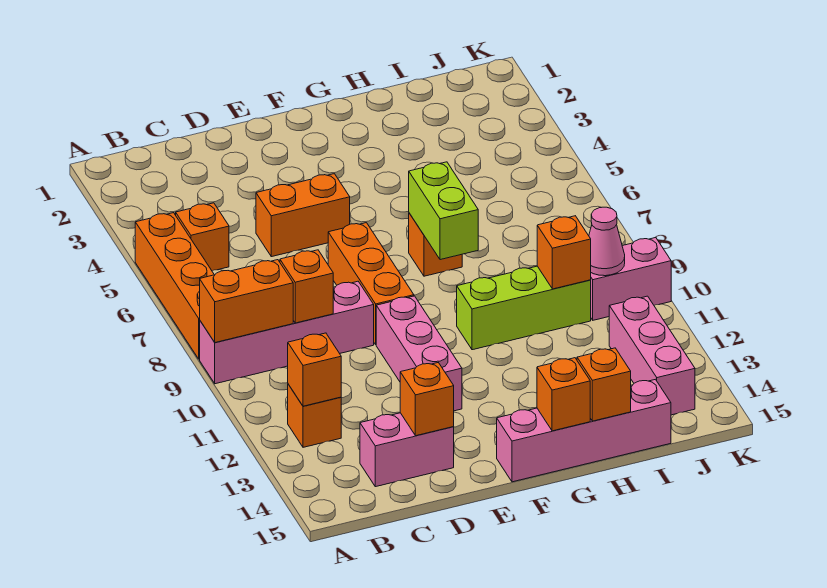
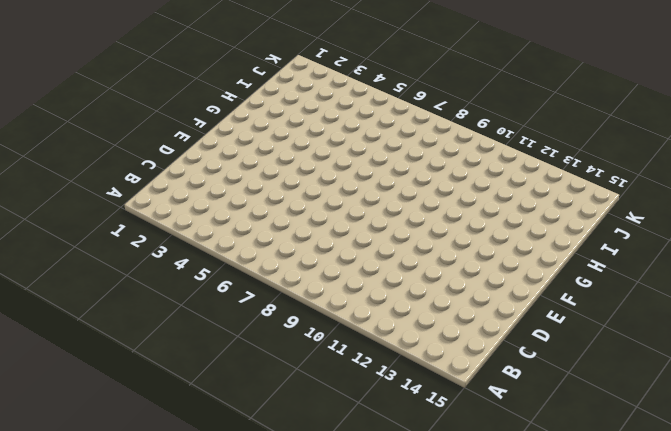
none -> orange 1x4 brick [135,213,214,359]
none -> pink 1x4 brick [200,281,374,384]
none -> orange 1x1 brick [176,203,229,271]

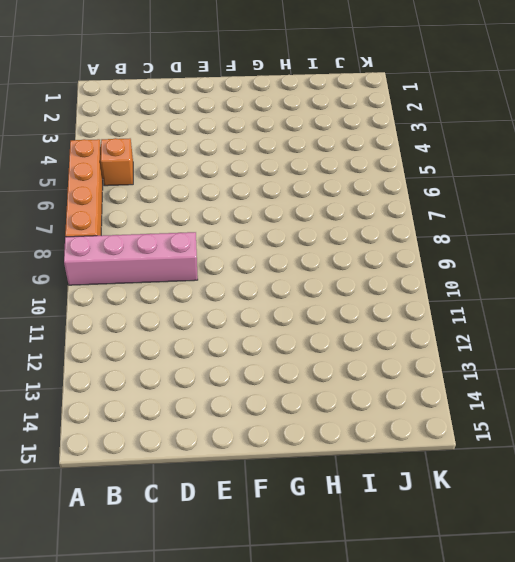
none -> orange 1x1 brick [288,384,341,447]
none -> pink 1x2 brick [360,413,454,487]
none -> orange 1x2 brick [256,174,350,257]

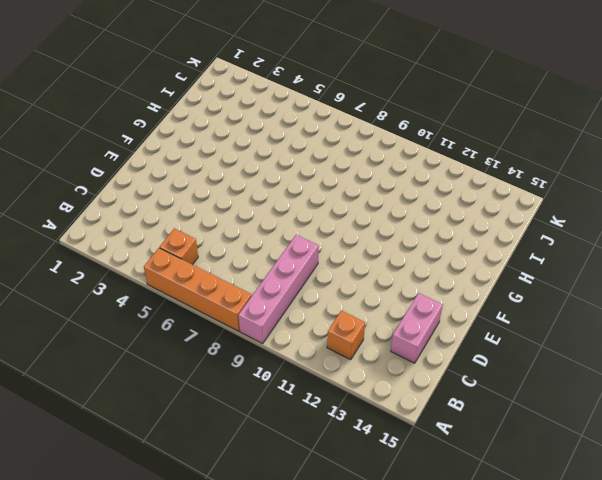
none -> orange 1x2 brick [256,174,350,257]
none -> orange 1x3 brick [328,223,414,344]
none -> pink 1x3 brick [376,296,462,411]

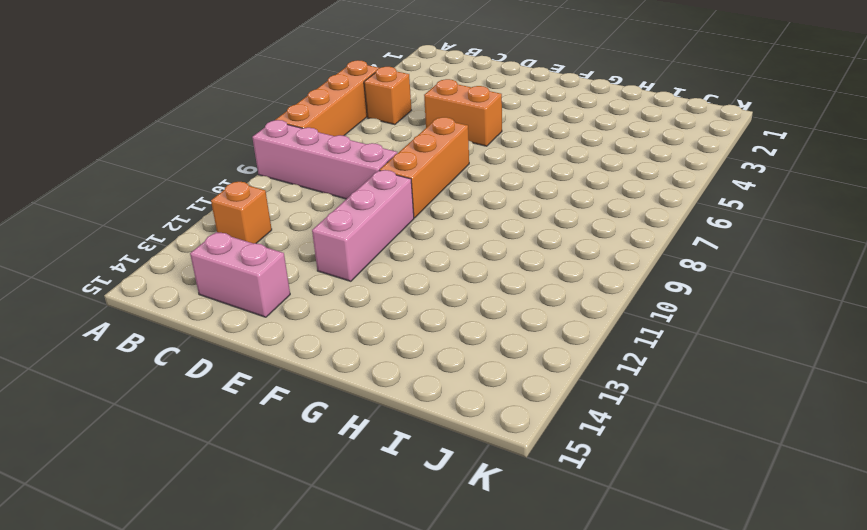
none -> pink 1x4 brick [497,379,671,482]
none -> orange 1x1 brick [409,213,462,276]
none -> lime 1x3 brick [457,266,591,350]

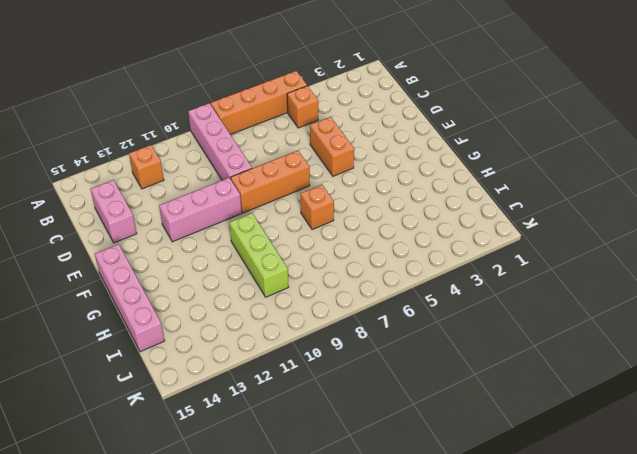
none -> pink 1x2 brick [591,238,671,320]
none -> pink 1x3 brick [609,296,695,415]
none -> orange 1x2 brick [200,260,293,342]

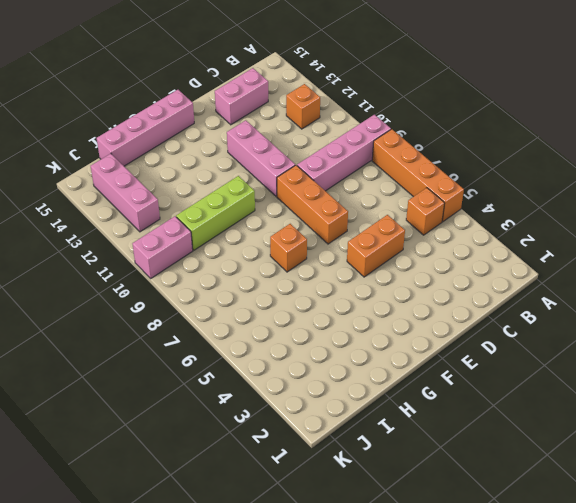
none -> orange 1x2 brick [200,260,293,342]
none -> orange 1x1 brick [288,333,341,406]
none -> orange 1x1 brick [280,250,333,323]

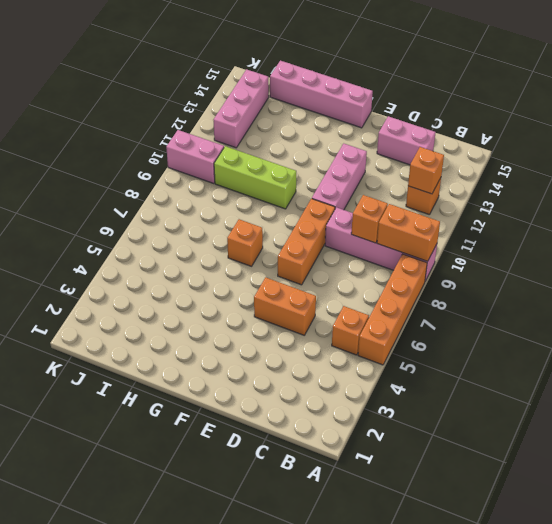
none -> orange 1x1 brick [400,363,454,436]
none -> lime 1x2 brick [409,162,478,260]
none -> orange 1x1 brick [537,358,590,431]

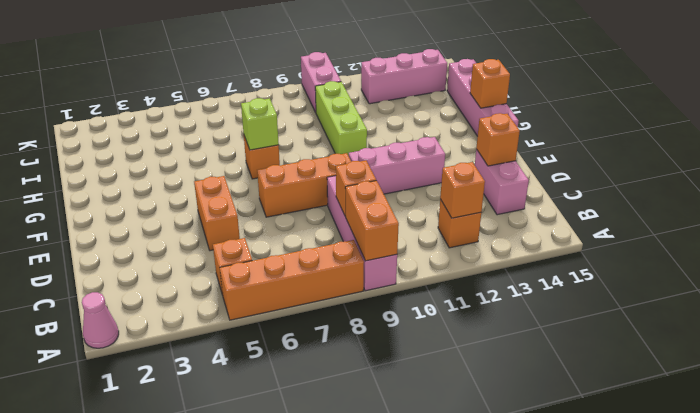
pink 1x1 cone [82,292,119,348] -> pink 1x1 cone moved to [589,207,625,276]
lime 1x1 brick [241,98,279,150] -> lime 1x2 brick [409,162,478,260]
none -> orange 1x1 brick [577,348,631,421]
none -> orange 1x1 brick [537,216,591,289]

